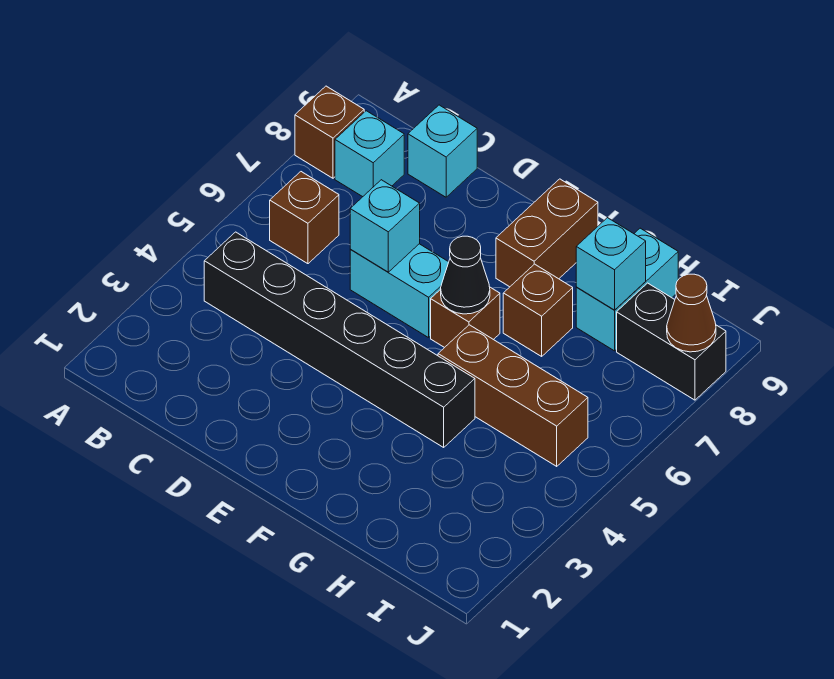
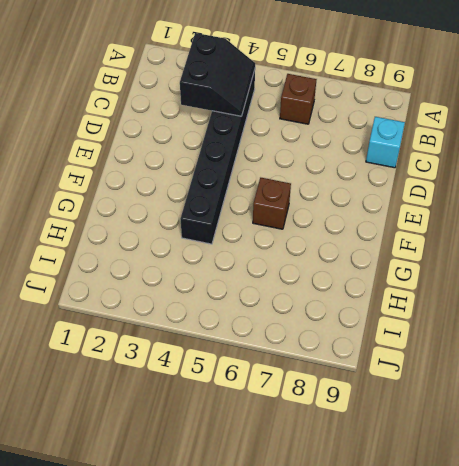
black 2x2 slope [180,33,255,116] -> none
none -> brown 1x1 brick [295,86,364,178]
none -> cyan 1x1 brick [335,111,404,197]
none -> cyan 1x2 brick [350,244,449,338]

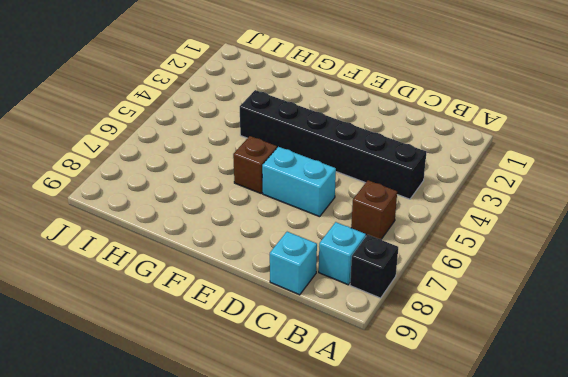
black 1x1 brick [350,235,398,298] -> brown 1x1 brick [295,86,364,178]
none -> brown 1x2 brick [496,179,598,287]
none -> brown 1x3 brick [438,325,588,466]
none -> brown 1x1 brick [503,264,573,356]

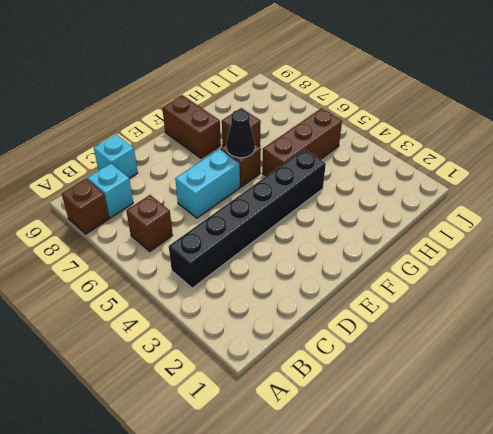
none -> cyan 1x2 brick [576,228,678,351]
none -> black 1x2 brick [617,283,726,400]
none -> cyan 1x1 brick [350,180,420,272]

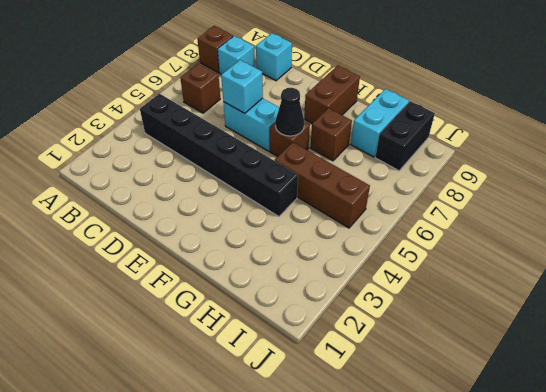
black 1x2 brick [375,101,435,171] -> black 1x2 brick turned to [617,283,726,400]
none -> cyan 1x1 brick [576,218,646,310]
none -> brown 1x1 cone [667,274,716,352]

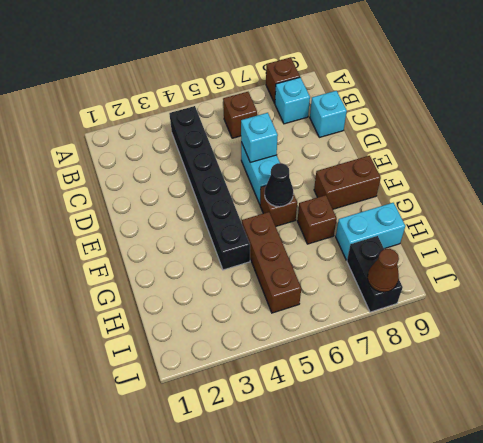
none -> cyan 1x1 brick [576,218,646,310]

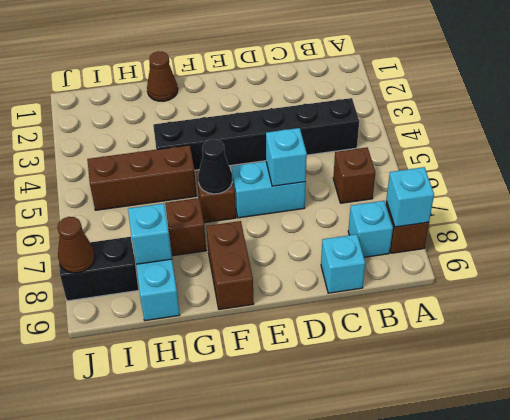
cyan 1x1 brick [386,167,434,227] -> none
brown 1x1 cone [147,51,178,101] -> none

